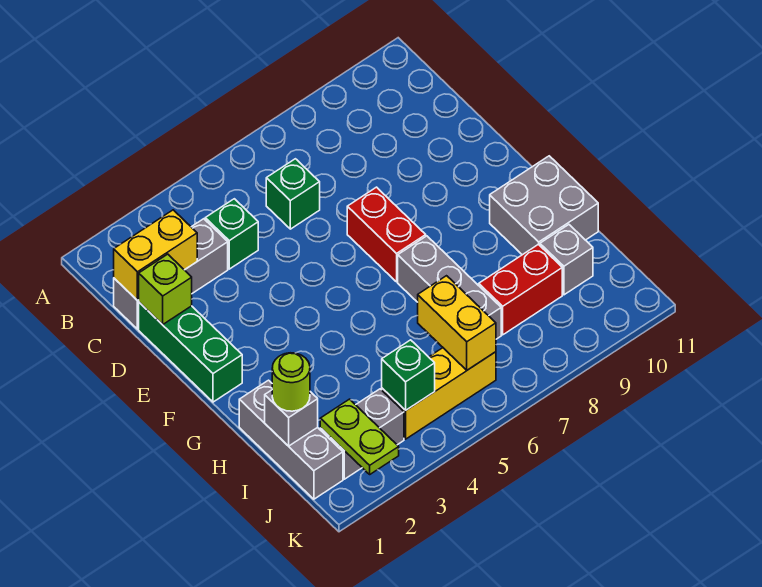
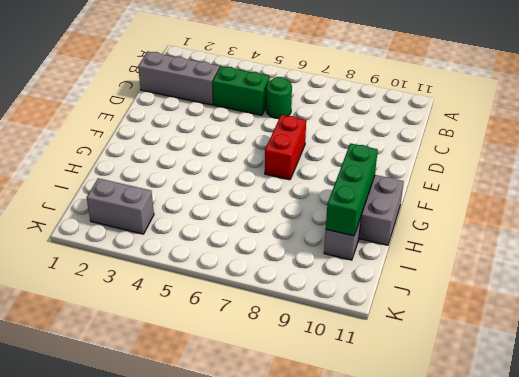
green 1x2 brick [212,66,270,115] -> green 1x1 brick [205,199,258,269]
green 1x1 round brick [266,77,292,119] -> green 1x1 brick [266,159,320,229]
green 1x3 brick [326,143,378,236] -> green 1x3 brick moved to [139,302,242,402]
none -> grey 1x3 brick [398,236,501,339]
none -> grey 1x3 brick [239,380,343,499]
none -> red 1x2 brick [479,244,562,335]

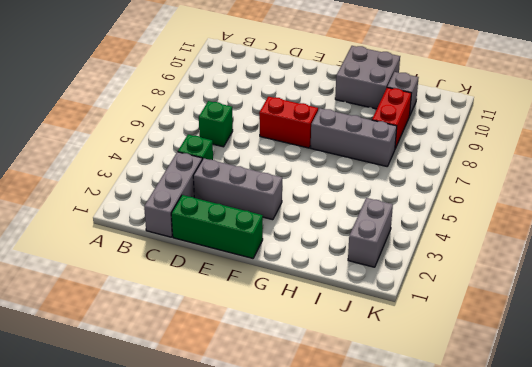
grey 1x3 brick [193,158,282,220] -> grey 1x3 brick moved to [239,380,343,499]
none -> yellow 1x3 brick [382,348,496,439]
none -> yellow 1x2 brick [114,210,197,301]
none -> lime 1x1 brick [139,254,192,325]

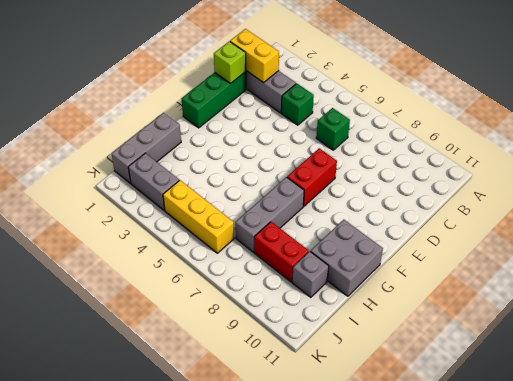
none -> grey 1x1 brick [265,390,318,446]
none -> yellow 1x2 brick [418,276,496,370]
none -> lime 1x2 plate [320,399,399,474]

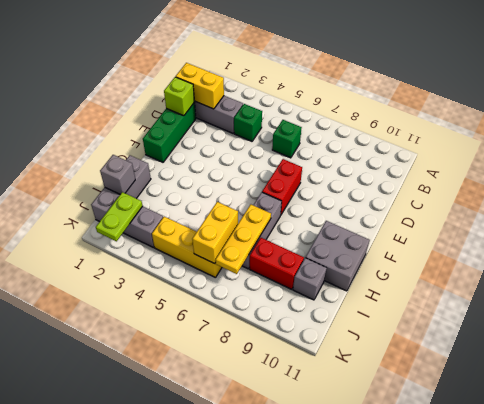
yellow 1x3 plate [216,204,271,274] -> none
none -> green 1x1 brick [382,340,435,410]
none -> lime 1x1 round brick [272,353,310,411]

